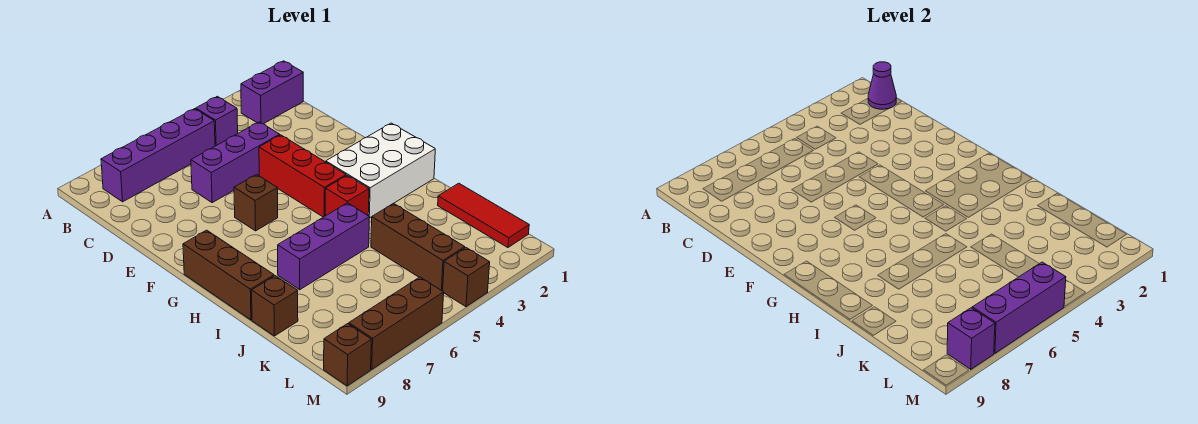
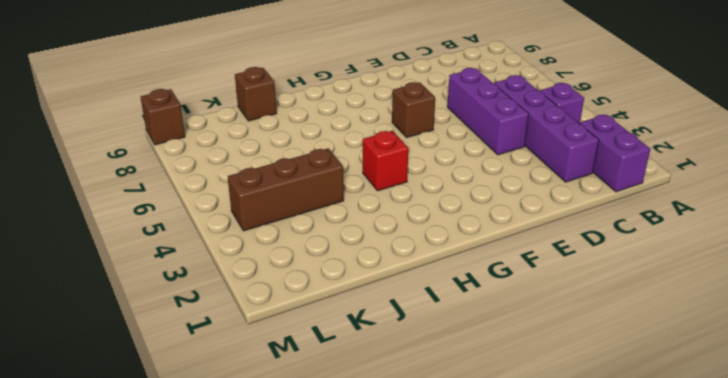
purple 1x4 brick [494,75,599,182] -> purple 1x4 brick moved to [101,109,215,202]
none -> red 1x3 brick [259,135,346,217]
none -> white 2x3 brick [326,123,435,217]
none -> brown 1x3 brick [183,230,274,320]

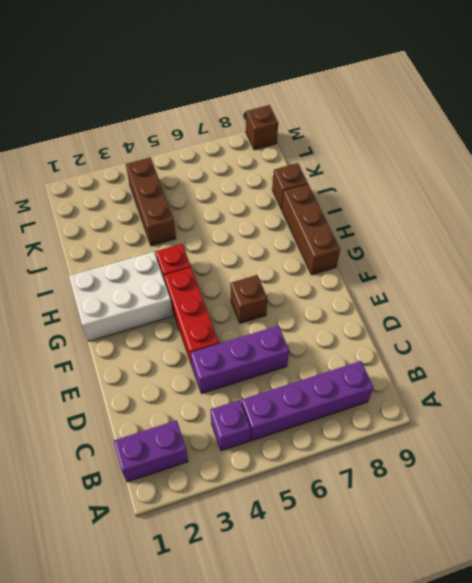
none -> purple 1x3 brick [278,203,370,290]
none -> red 1x3 tile [438,183,529,247]
none -> brown 1x1 brick [443,248,490,307]

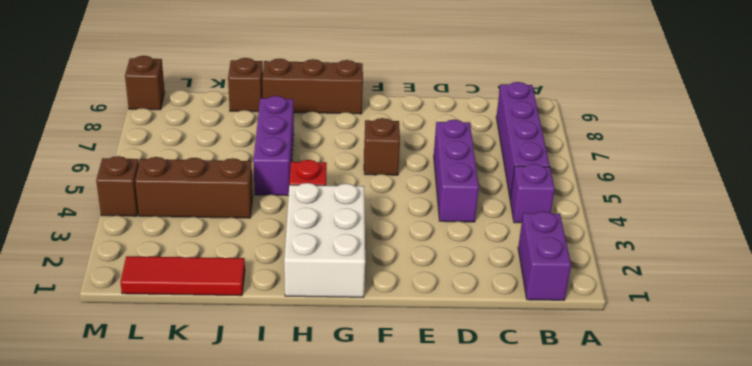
none -> red 1x3 brick [259,135,346,217]
none -> brown 1x3 brick [349,277,444,369]
none -> purple 1x1 cone [868,62,896,109]

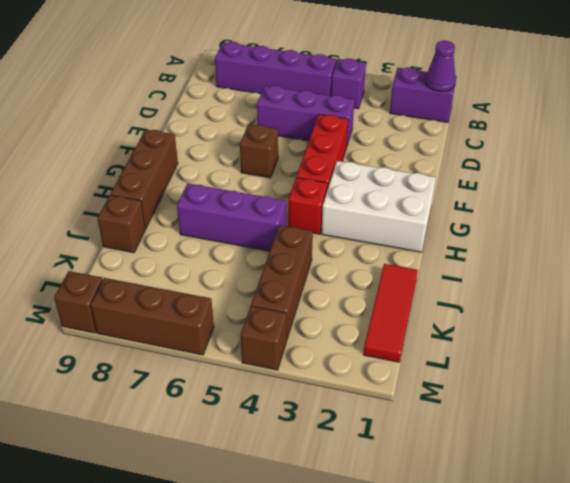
none -> purple 1x3 brick [972,262,1066,353]
none -> purple 1x1 brick [947,308,995,369]

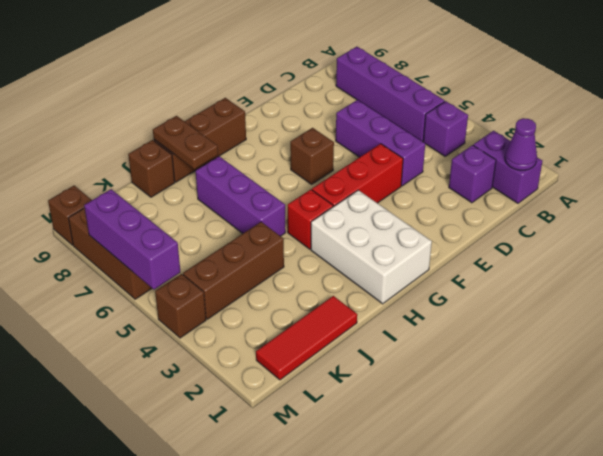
purple 1x1 brick [449,145,496,203] -> purple 1x1 brick moved to [947,308,995,369]
brown 1x2 plate [153,116,218,169] -> none

